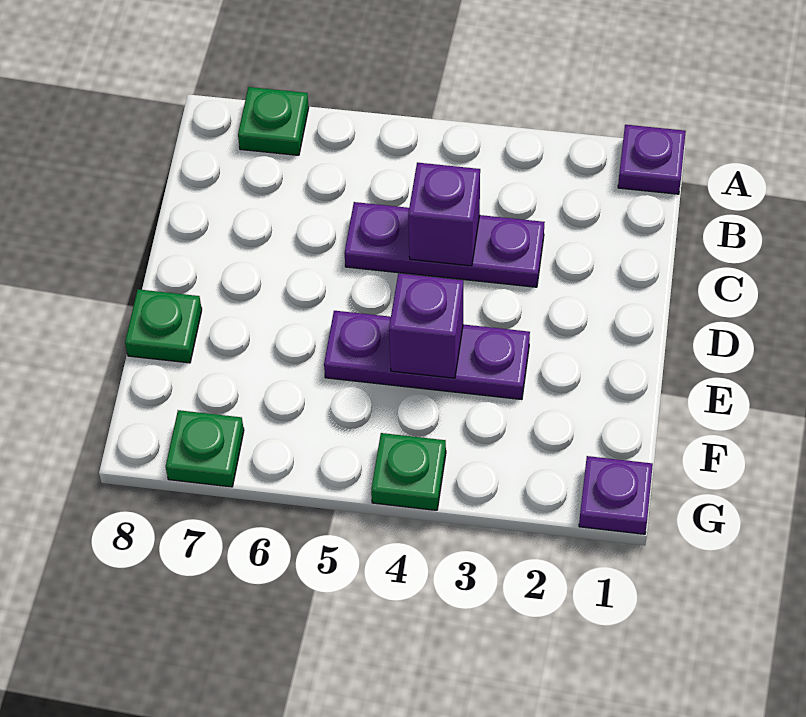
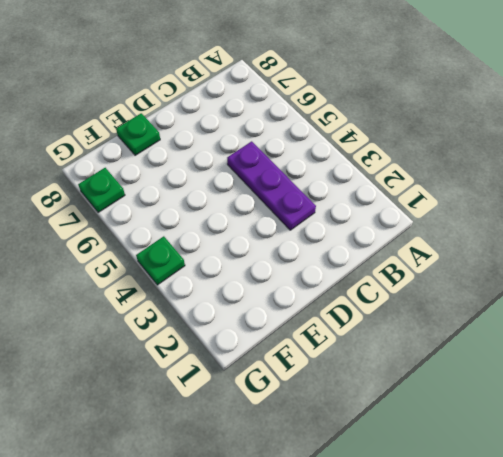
none -> purple 1x1 plate [618,125,686,194]
none -> green 1x1 plate [238,87,309,155]

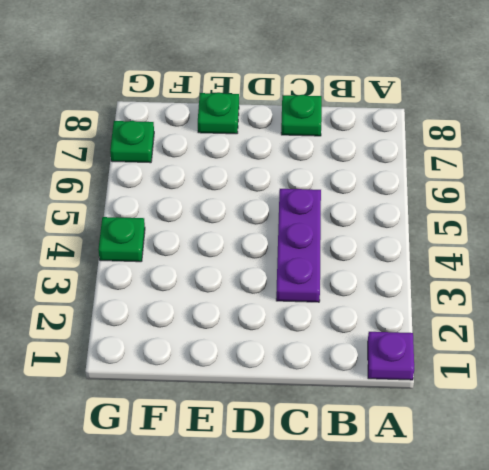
green 1x1 plate [281,95,322,136] -> green 1x1 plate moved to [238,87,309,155]
none -> purple 1x3 plate [324,311,530,400]
none -> purple 1x1 plate [579,456,653,534]

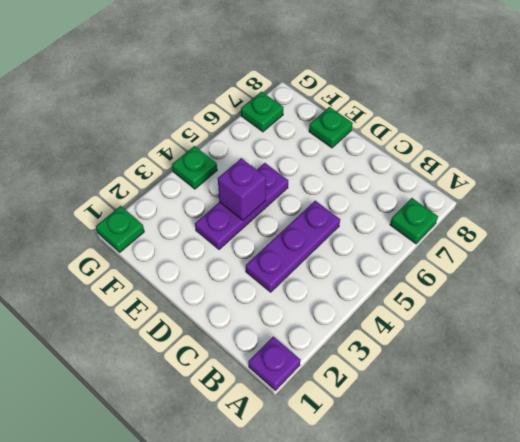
green 1x1 plate [96,206,144,252] -> purple 1x1 plate [579,456,653,534]
none -> purple 1x1 brick [408,163,480,266]

